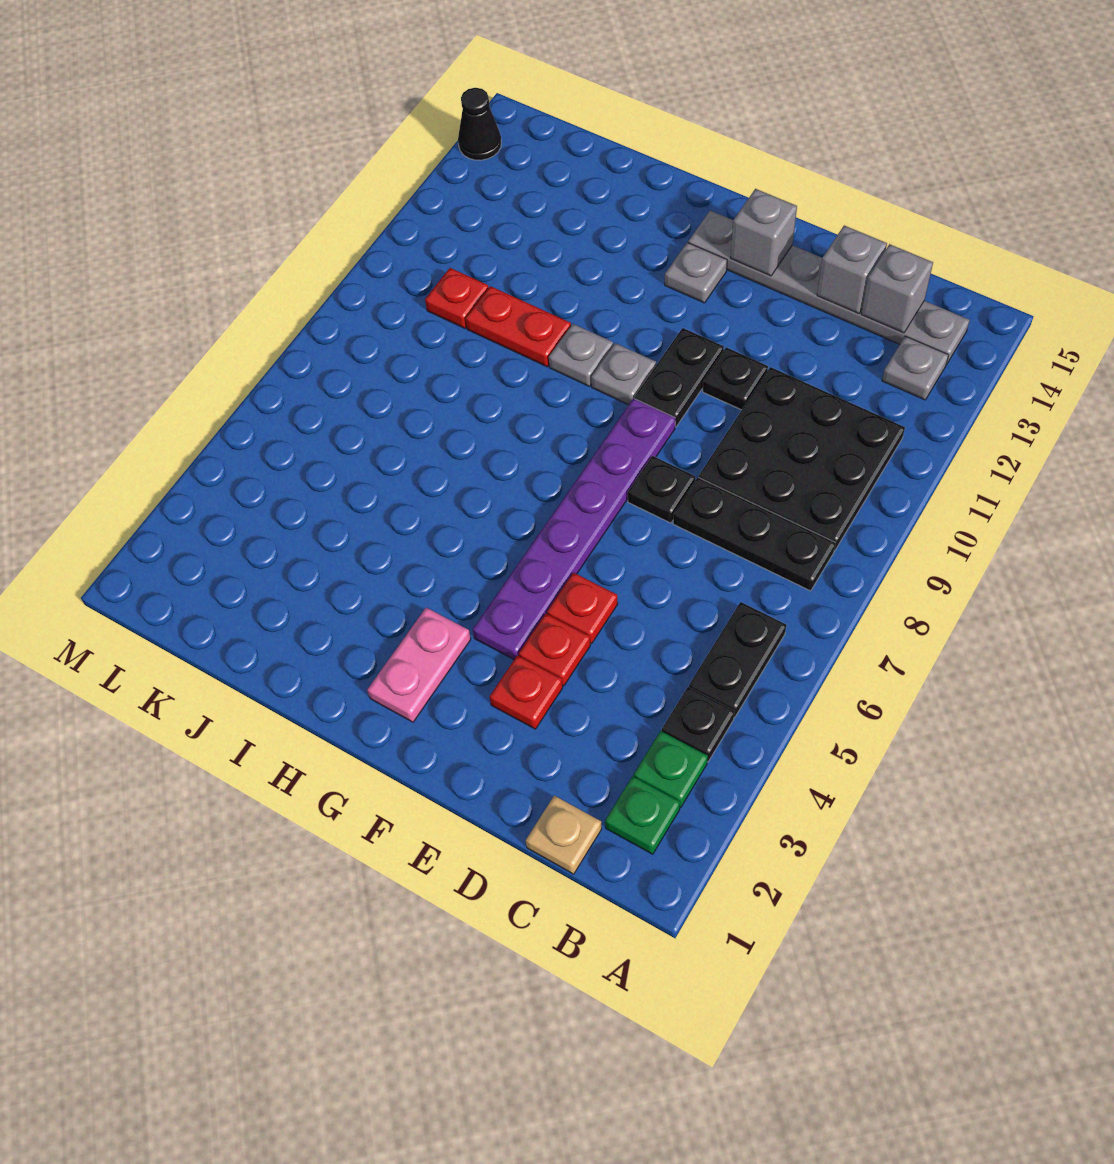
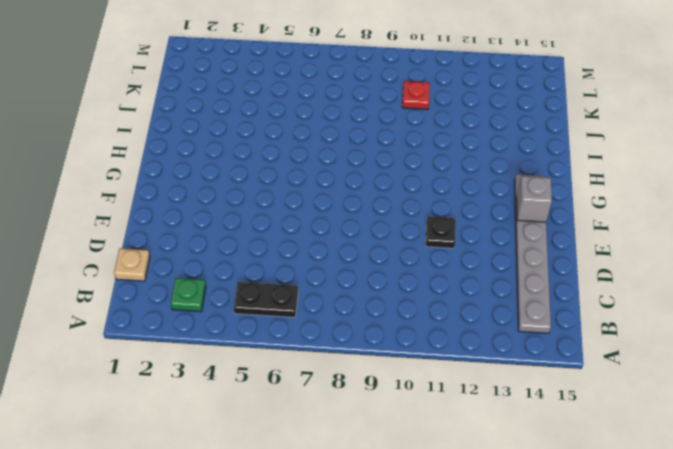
none -> green 1x1 plate [605,776,680,854]
none -> black 1x1 plate [662,687,735,762]
none -> black 1x3 plate [673,477,836,591]

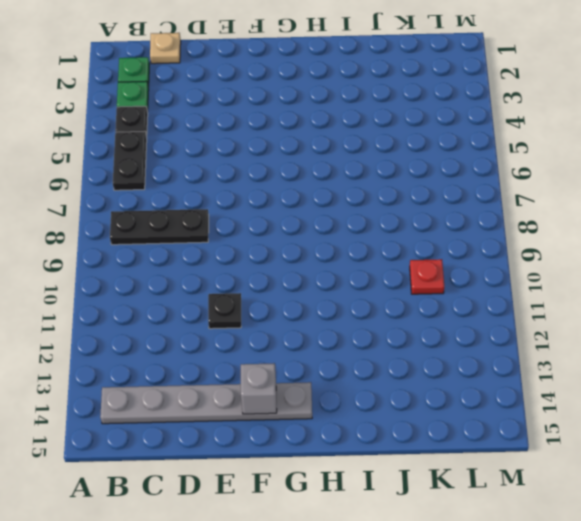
none -> black 3x3 plate [699,367,905,551]
none -> grey 1x1 plate [882,336,948,400]
none -> red 1x1 plate [490,656,563,729]

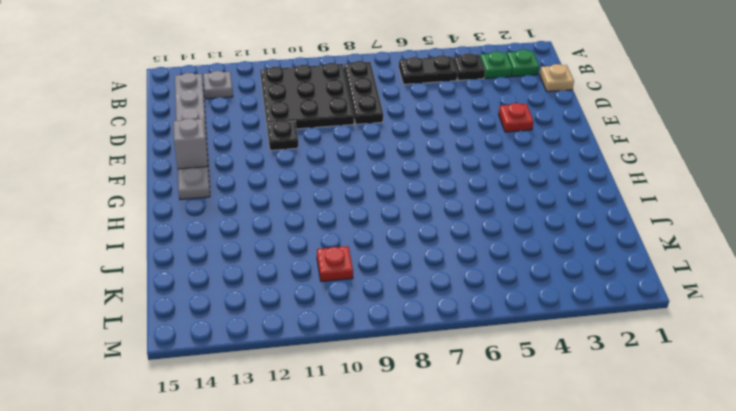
none -> red 1x1 plate [519,614,590,686]
none -> red 1x1 plate [547,573,618,643]
none -> black 1x1 plate [628,456,695,523]

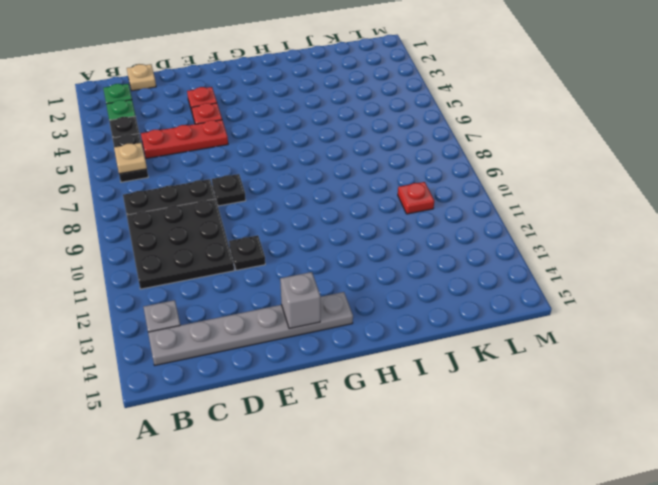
tan 1x1 plate [114,143,147,174] -> none
red 1x3 plate [141,120,228,159] -> red 1x1 plate [547,573,618,643]
none -> purple 1x6 plate [473,398,675,659]
none -> black 1x2 plate [635,328,724,427]
none -> pink 1x2 plate [367,608,471,722]

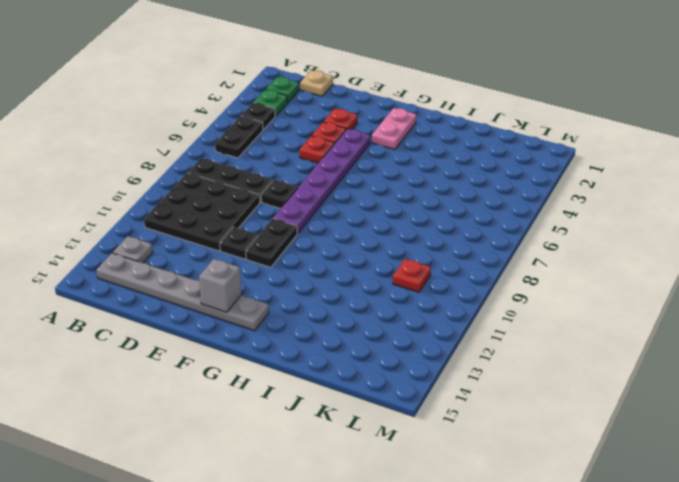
none -> grey 1x1 plate [591,343,656,405]
none -> grey 1x1 plate [665,243,727,303]
none -> grey 1x1 plate [549,324,613,386]

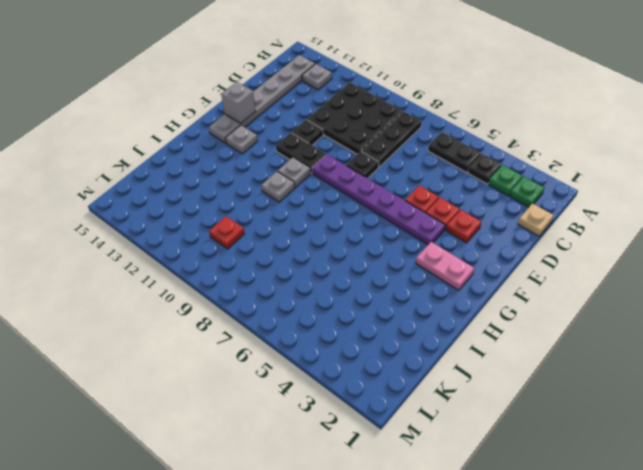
none -> red 1x2 plate [466,286,571,367]
none -> black 1x1 cone [458,88,501,160]
none -> grey 1x1 brick [861,244,933,333]

